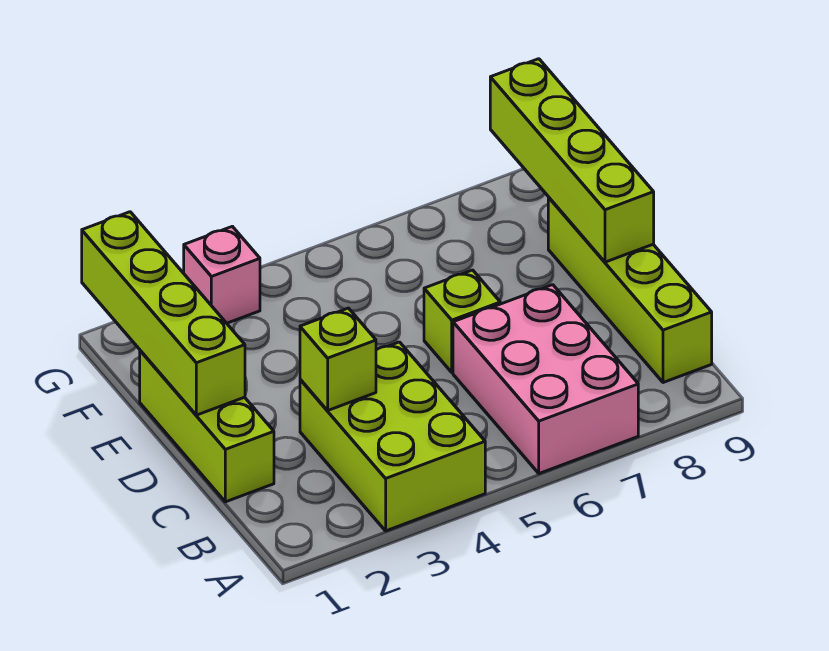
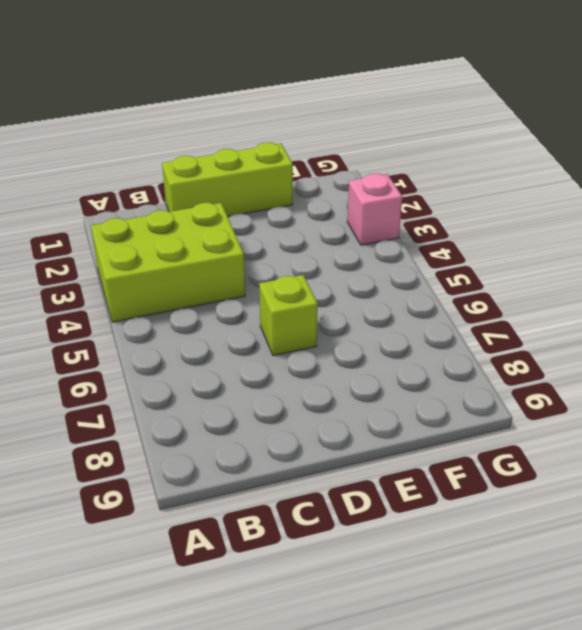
none -> pink 2x3 brick [453,285,638,473]
none -> lime 1x4 brick [548,197,712,383]

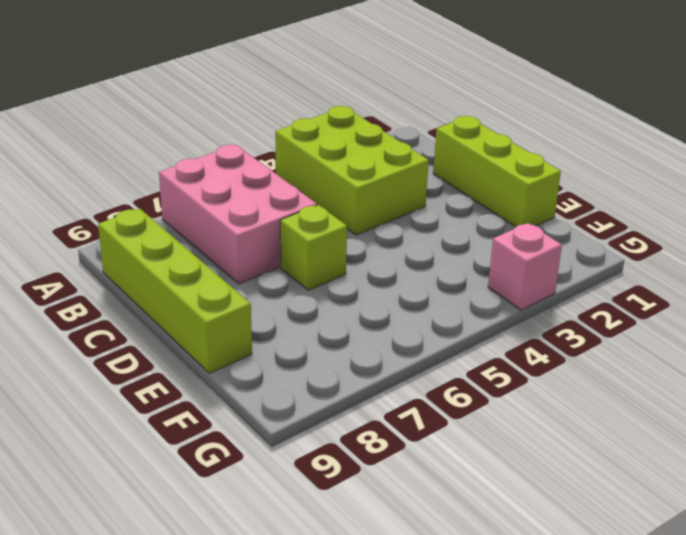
none -> lime 1x1 brick [300,308,376,410]
none -> lime 1x4 brick [82,212,245,415]

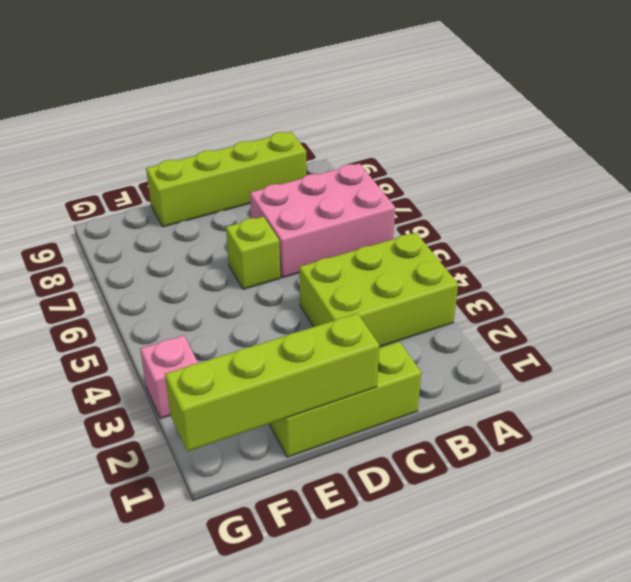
none -> lime 1x1 brick [300,308,376,410]
none -> lime 1x4 brick [490,59,654,262]

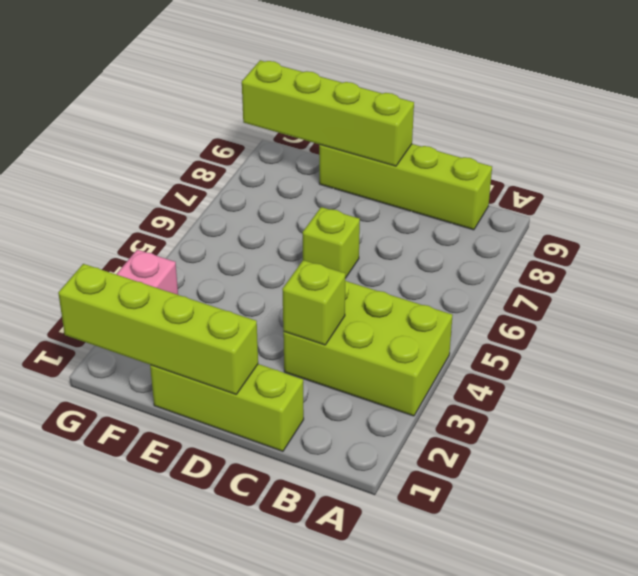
none -> pink 2x3 brick [453,285,638,473]

